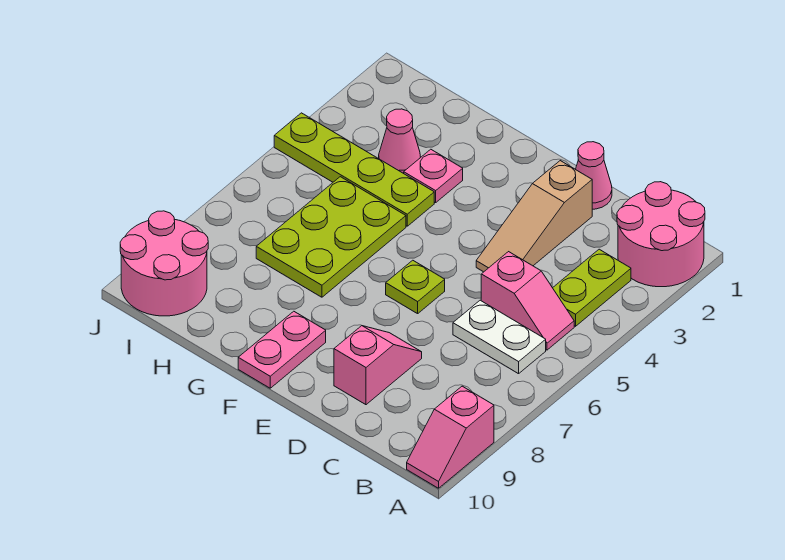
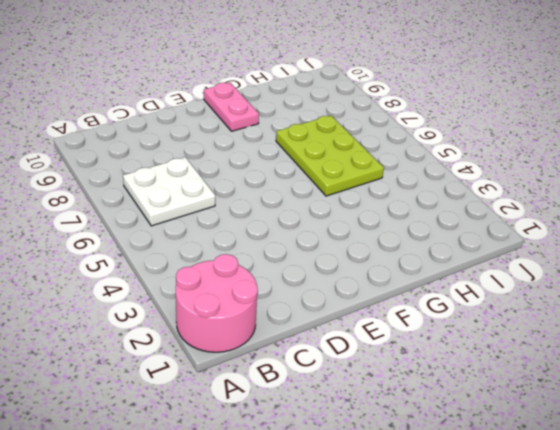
white 2x2 plate [123,157,215,226] -> white 1x2 plate [453,300,546,374]
none -> pink 1x2 slope [407,386,494,488]
none -> lime 1x2 plate [553,249,631,326]
none -> pink 1x2 slope [481,252,574,350]

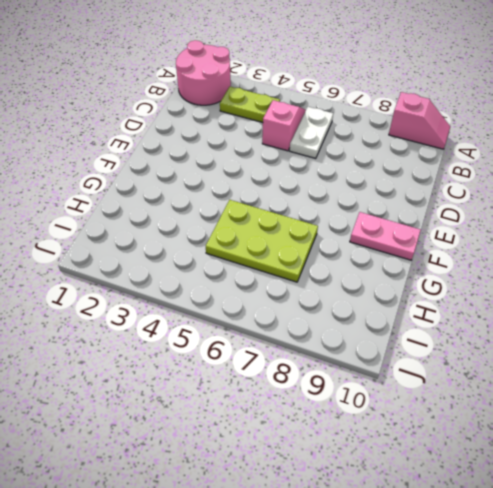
none -> pink 1x1 cone [576,142,612,209]
none -> tan 1x3 slope [476,161,592,272]
none -> pink 1x2 slope [334,326,422,405]

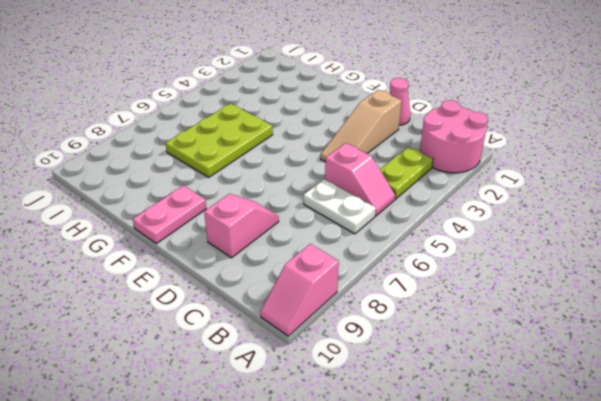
none -> lime 1x1 plate [386,260,445,314]
none -> pink 1x1 plate [404,149,463,203]
none -> lime 1x4 plate [274,113,434,226]

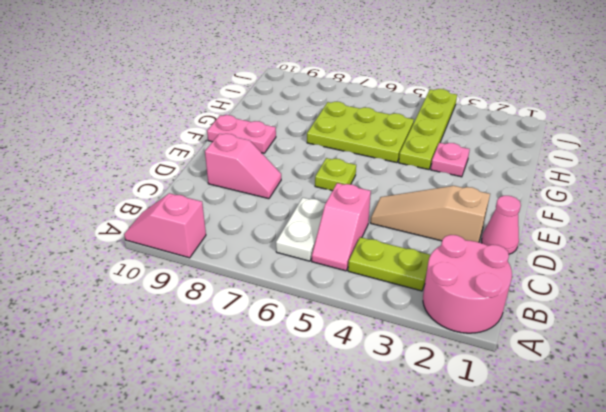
none -> pink 1x1 cone [379,109,420,173]
none -> pink 2x2 round brick [120,211,208,316]

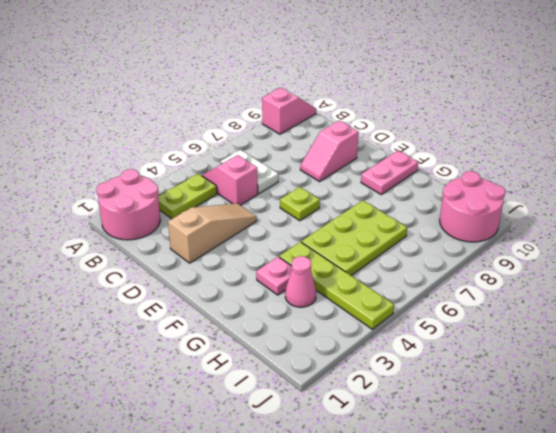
none -> pink 1x1 cone [576,142,612,209]

